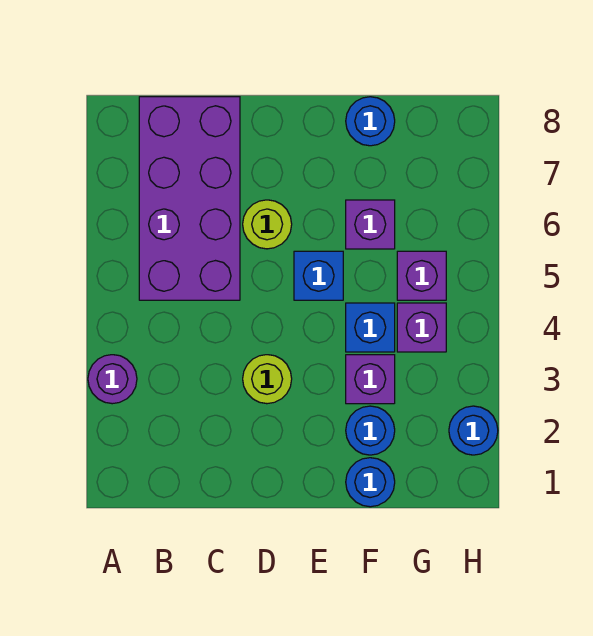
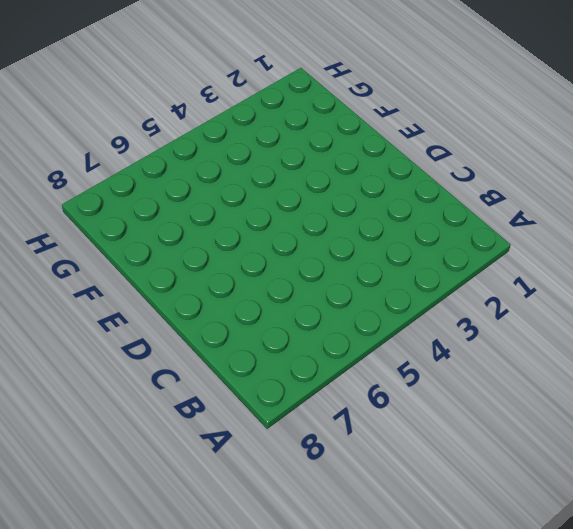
none -> purple 1x1 round brick [88,355,137,404]
none -> purple 2x4 brick [139,97,240,300]
none -> lime 1x1 round brick [243,355,292,404]

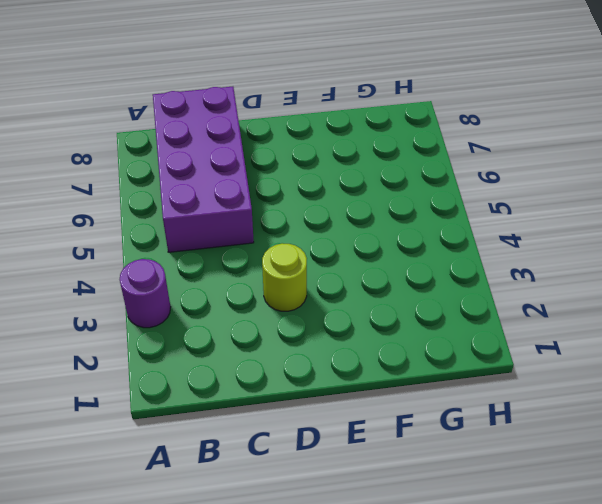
none -> lime 1x1 round brick [243,200,292,249]
none -> blue 1x1 brick [294,251,343,300]
none -> blue 1x1 round brick [346,458,395,507]

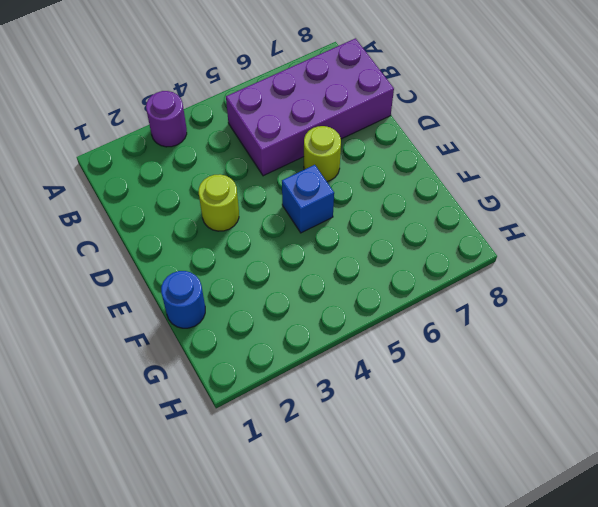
none -> blue 1x1 round brick [346,406,395,455]
none -> purple 1x1 brick [346,355,395,404]
none -> blue 1x1 brick [346,303,395,352]

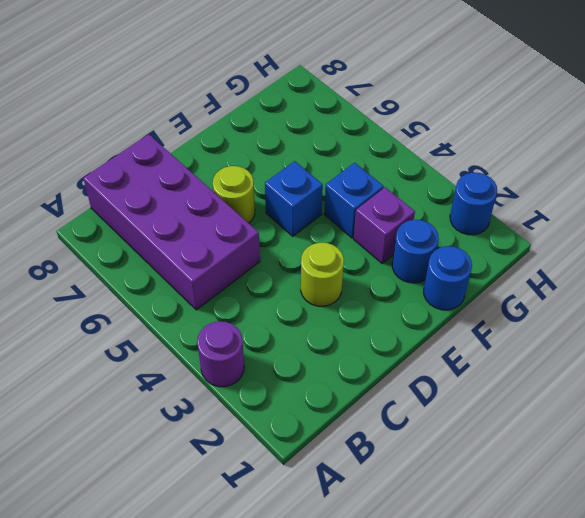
none -> purple 1x1 brick [346,200,395,249]
none -> blue 1x1 round brick [346,97,395,146]
none -> purple 1x1 brick [397,303,446,352]

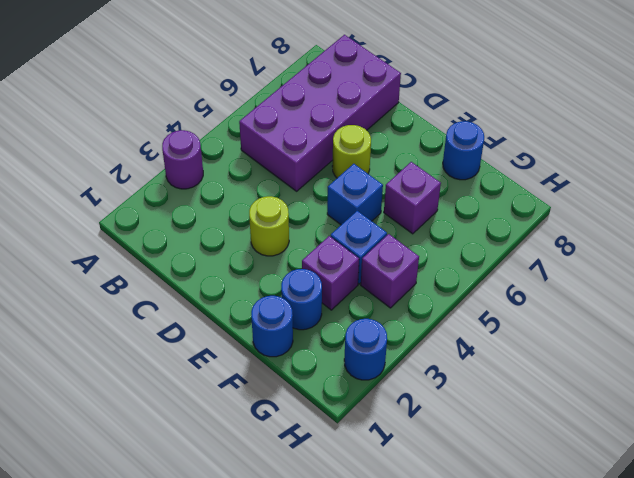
none -> purple 1x1 brick [397,251,446,300]

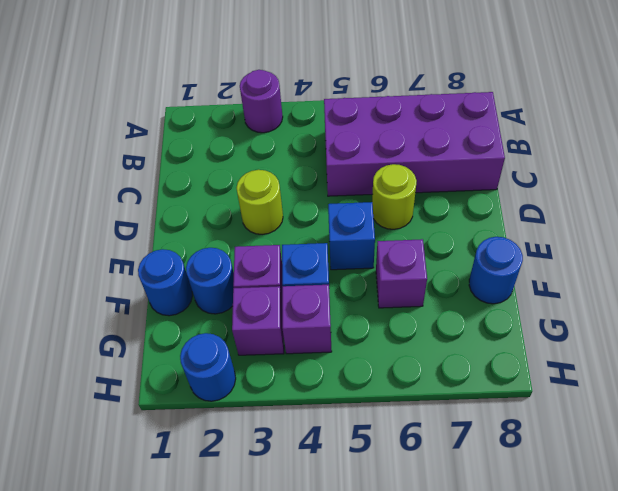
purple 1x1 brick [232,286,284,355] -> purple 1x1 brick moved to [397,251,446,300]

